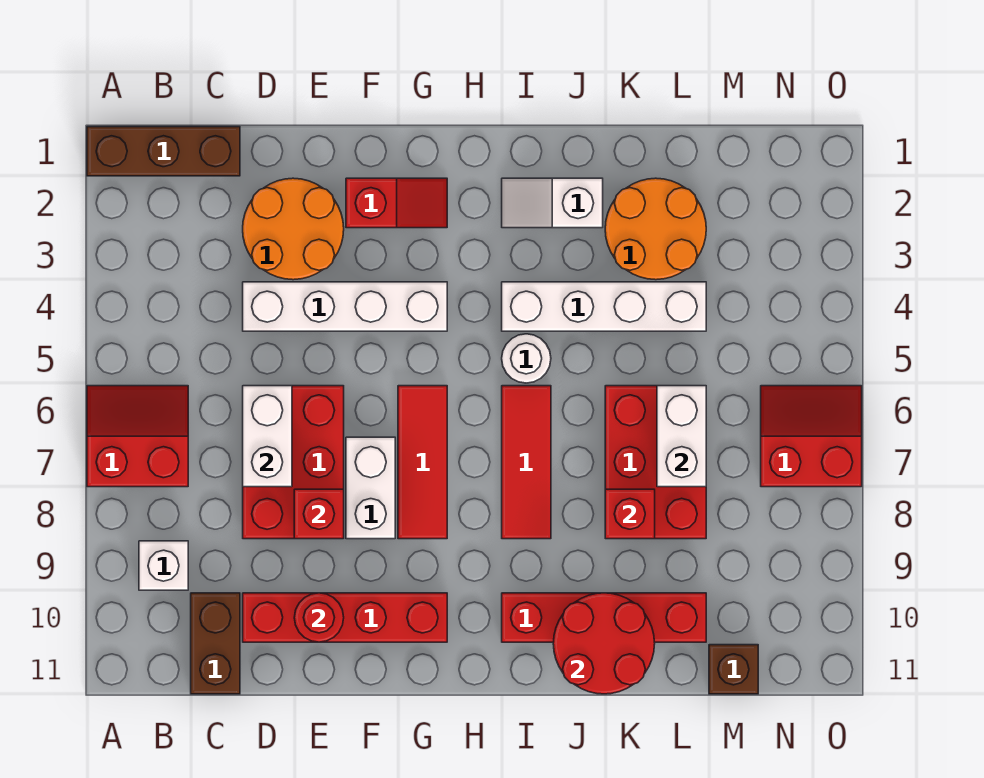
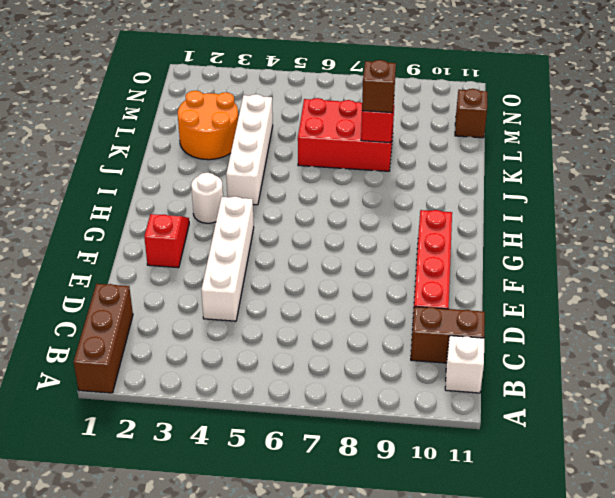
white 1x1 brick [445,336,484,393] -> white 1x1 brick moved to [139,541,188,590]
white 1x1 round brick [191,173,223,223] -> white 1x1 round brick moved to [502,334,551,383]
brown 1x1 brick [362,60,396,113] -> none
none -> red 2x2 slope [87,386,188,487]
none -> orange 2x2 round brick [243,178,344,280]
none -> red 2x3 brick [243,386,344,539]

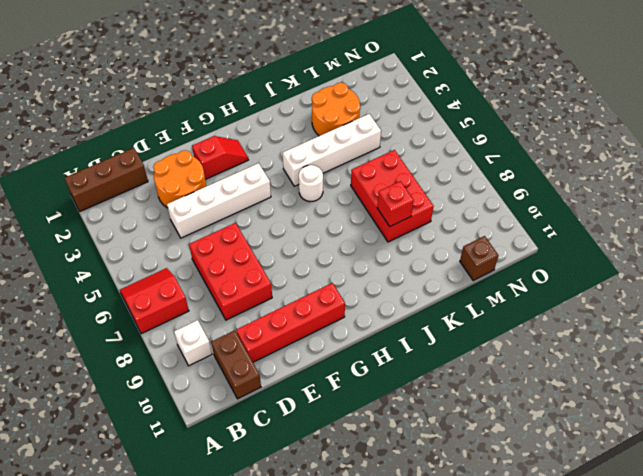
none -> white 1x2 brick [346,437,395,539]
none -> red 1x3 tile [398,386,447,539]
none -> white 1x2 slope [502,178,603,228]

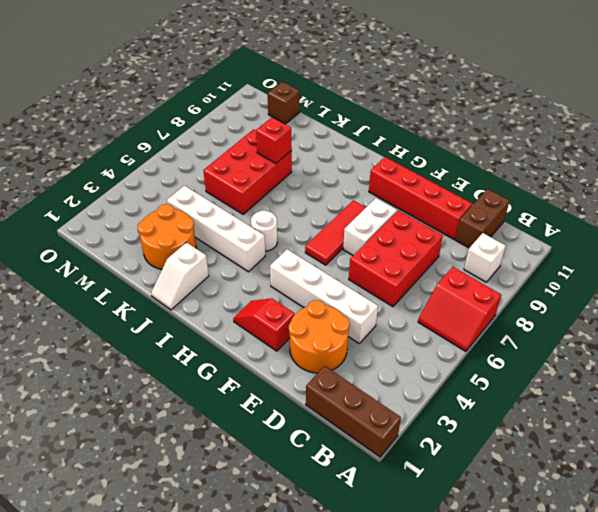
white 1x2 slope [151,242,209,310] -> white 1x2 slope turned to [502,178,603,228]
none -> red 1x3 tile [502,386,551,539]
none -> red 1x4 brick [502,593,706,642]
none -> red 2x2 slope [761,386,862,487]

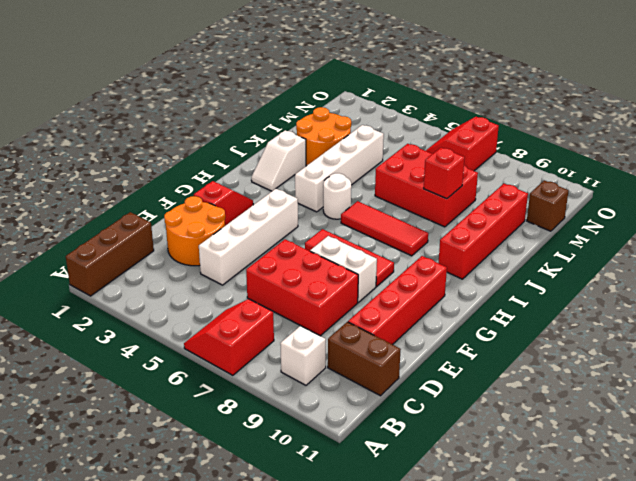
none -> white 1x2 brick [243,386,292,487]
none -> red 1x1 brick [294,489,344,539]
none -> red 1x1 round brick [294,593,344,642]

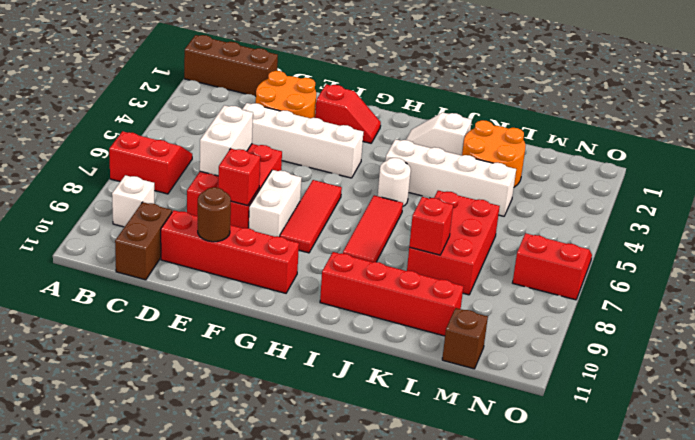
brown 1x1 round brick [198,187,231,242] -> red 1x1 round brick [294,593,344,642]
none -> red 2x2 round brick [553,593,655,694]
none -> white 1x2 brick [657,386,706,487]

